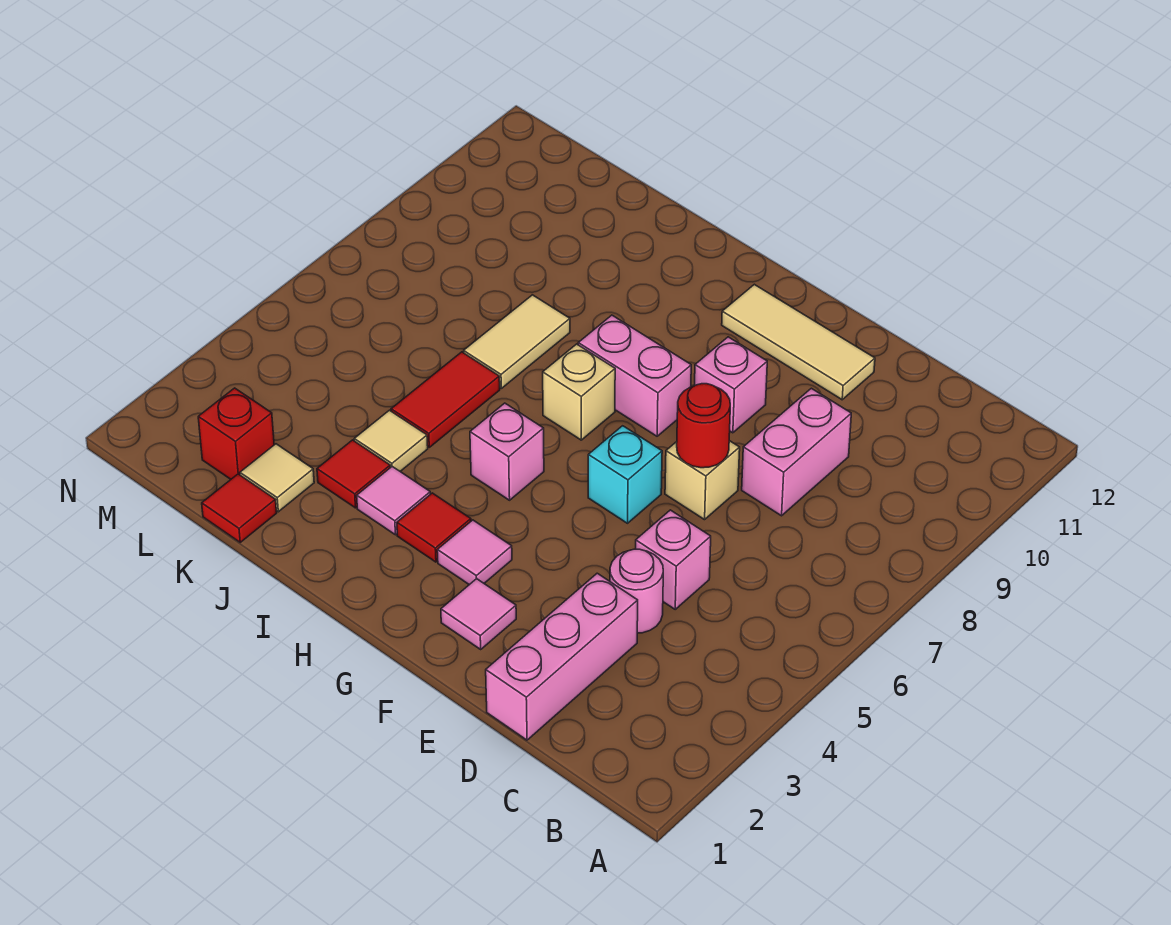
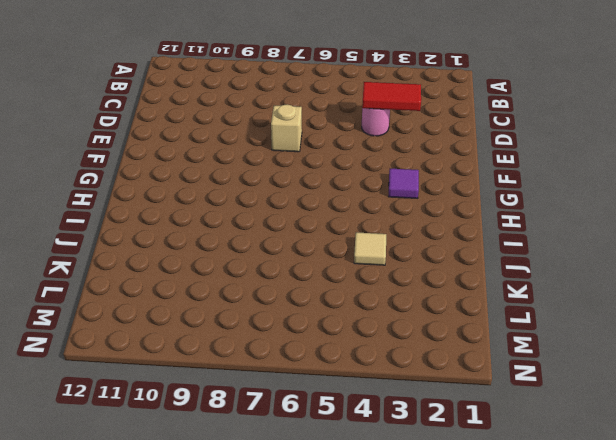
red 1x2 tile [362,82,421,111] -> red 1x2 tile moved to [391,352,500,447]
purple 1x1 tile [388,169,419,198] -> pink 1x1 tile [437,520,512,585]
none -> pink 1x3 brick [486,573,638,740]
none -> pink 1x1 brick [636,510,711,609]
none -> pink 1x2 brick [742,388,851,516]

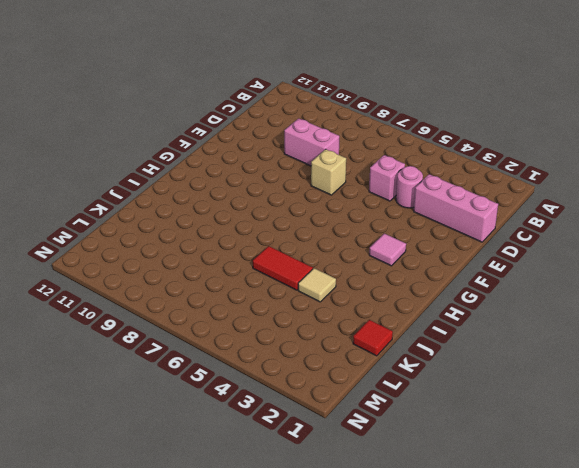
none -> tan 1x3 tile [722,284,875,400]
none -> pink 1x1 tile [441,579,516,649]
none -> cyan 1x1 brick [588,426,662,523]

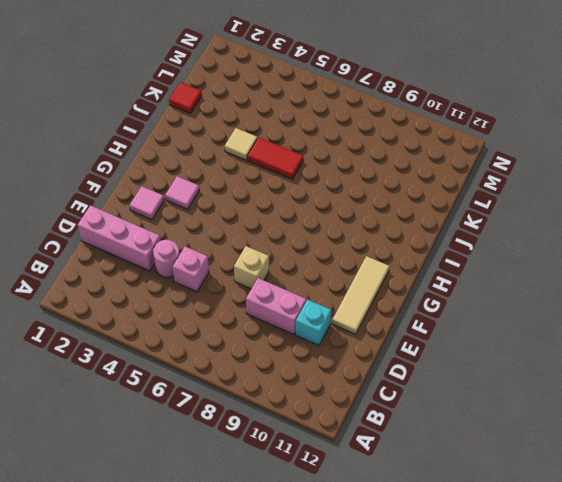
cyan 1x1 brick [296,300,331,346] -> cyan 1x1 brick moved to [588,426,662,523]
none -> pink 1x1 brick [695,337,767,433]
none -> pink 1x2 brick [578,315,691,436]
none -> red 1x1 tile [397,493,471,562]

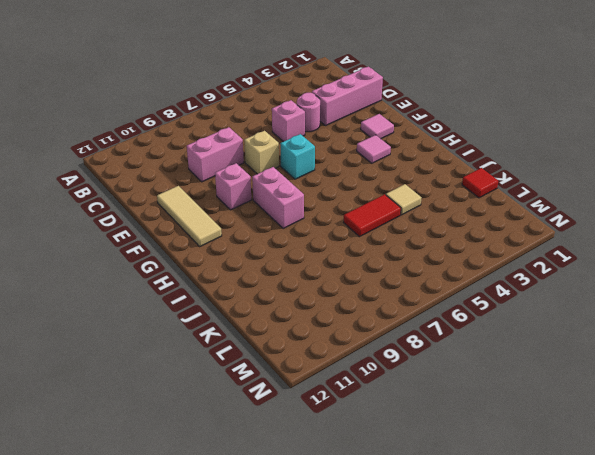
none -> red 1x1 tile [397,493,471,562]
none -> pink 1x1 brick [470,403,544,500]
none -> tan 1x1 brick [543,344,615,440]

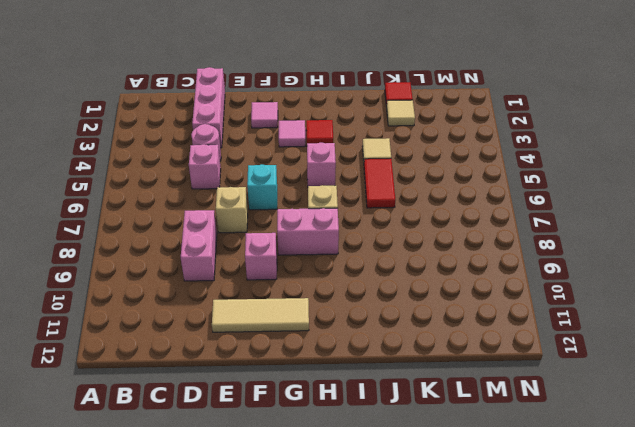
none -> pink 1x1 tile [357,467,430,535]
none -> red 1x1 tile [317,440,390,508]
none -> tan 1x2 tile [464,295,570,388]

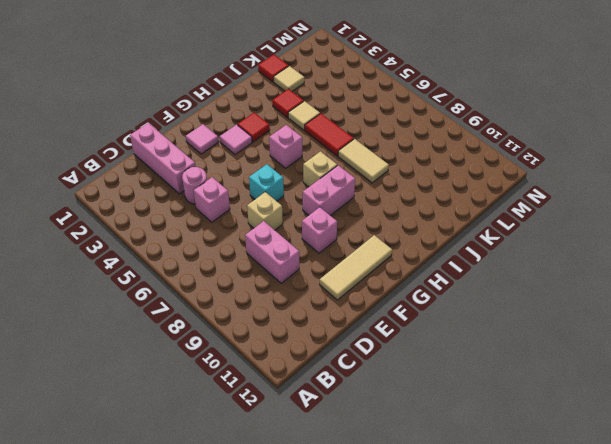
none -> pink 1x1 tile [357,467,430,535]
none -> red 1x1 brick [198,388,274,479]
none -> red 1x1 round brick [677,384,730,468]

